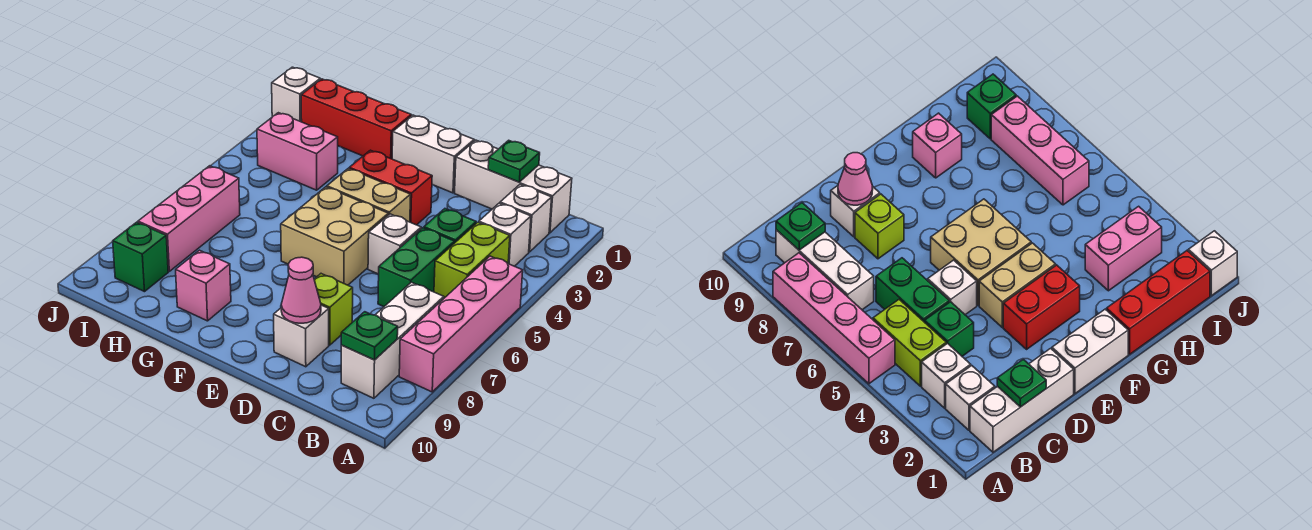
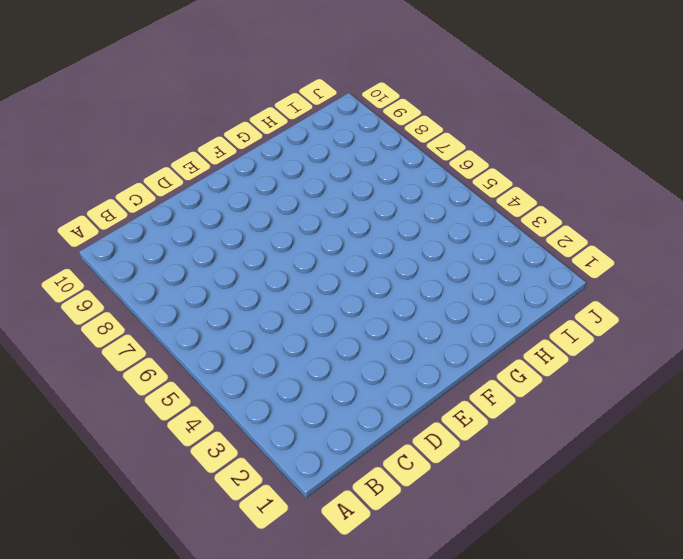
none -> pink 1x4 brick [399,256,523,392]
none -> white 1x3 brick [455,140,572,233]
none -> white 1x1 brick [500,184,552,252]

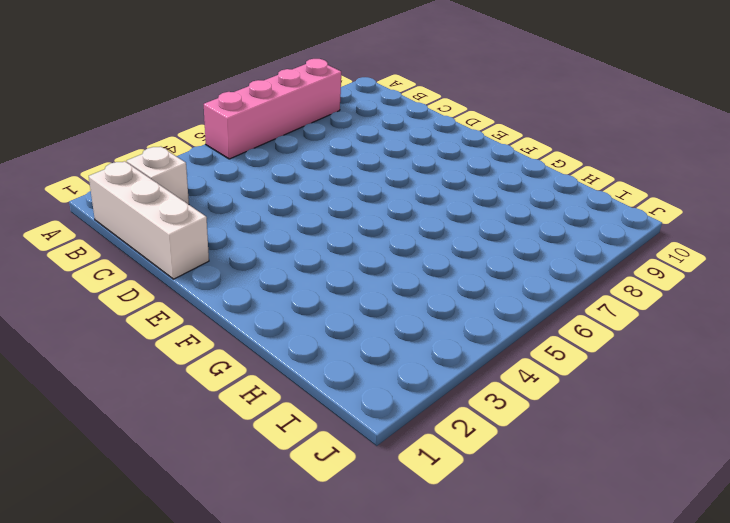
none -> white 1x1 brick [479,203,531,266]
none -> lime 1x2 brick [434,222,510,298]
none -> white 1x3 brick [341,282,444,398]

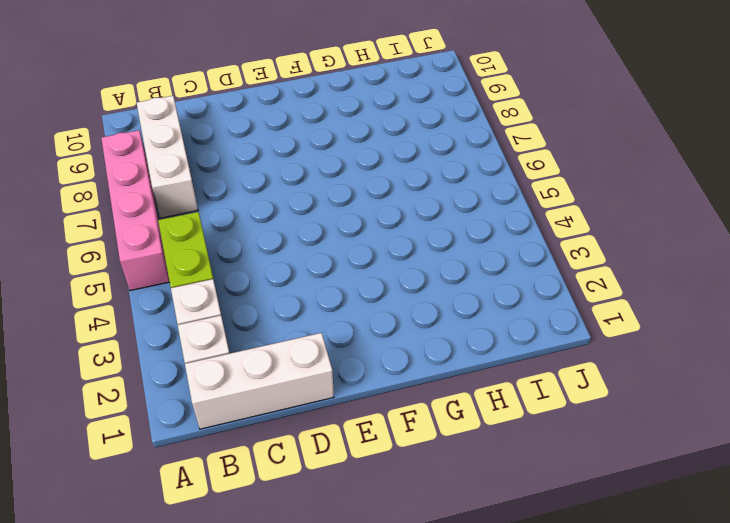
none -> green 1x1 brick [424,209,476,242]
none -> green 1x2 brick [378,228,455,307]
none -> white 1x1 brick [368,214,421,274]

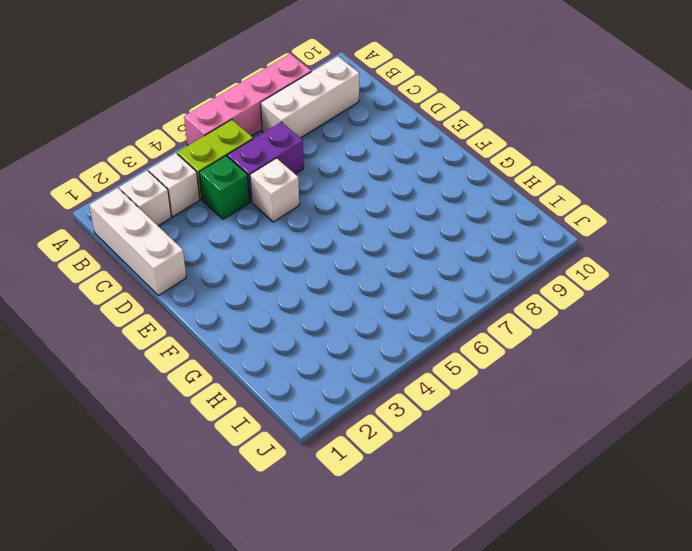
purple 1x2 brick [228,122,304,202] -> green 1x2 brick [378,228,455,307]
none -> lime 1x1 brick [314,274,353,345]
none -> white 1x1 brick [274,305,329,367]
none -> white 1x2 brick [392,115,474,193]

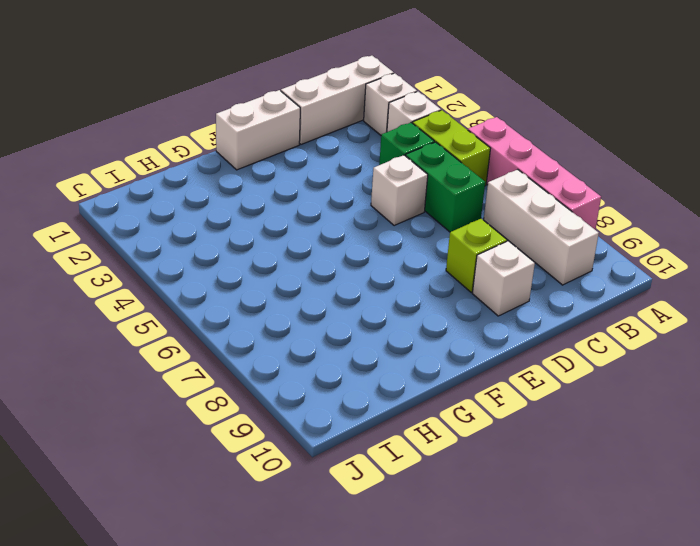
none -> red 1x2 brick [349,150,432,225]
none -> tan 1x2 brick [327,168,411,222]
none -> tan 2x2 brick [281,187,388,285]

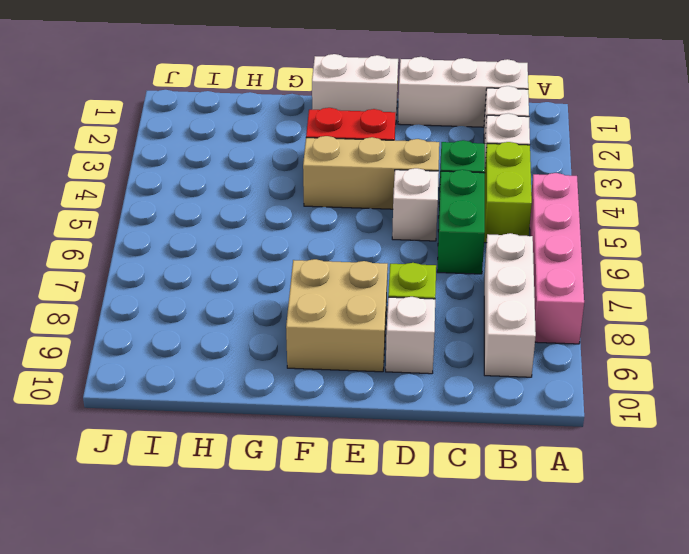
tan 1x3 brick [303,136,439,209] -> tan 1x2 brick [327,168,411,222]
tan 2x2 brick [286,259,388,372] -> tan 2x2 brick moved to [281,187,388,285]
none -> red 1x3 brick [301,79,411,159]
none -> pink 1x1 brick [176,250,231,321]
none -> pink 1x2 brick [257,113,338,190]

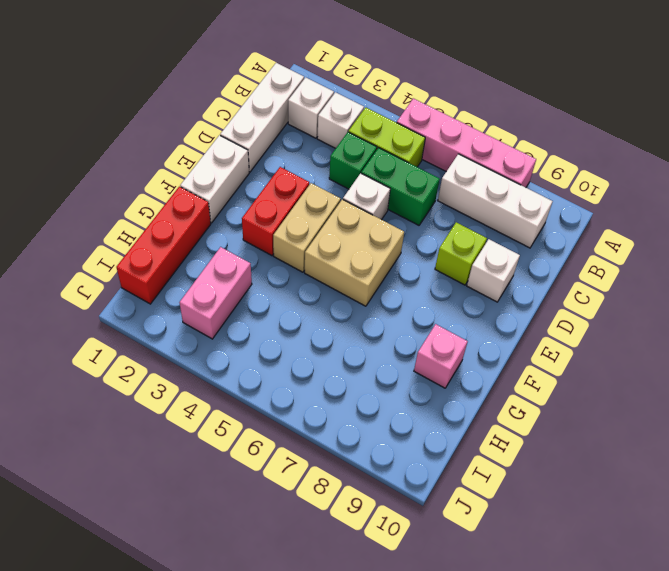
none -> pink 1x3 brick [138,166,240,271]
none -> green 1x1 brick [113,222,168,292]
none -> white 1x1 brick [272,67,320,122]

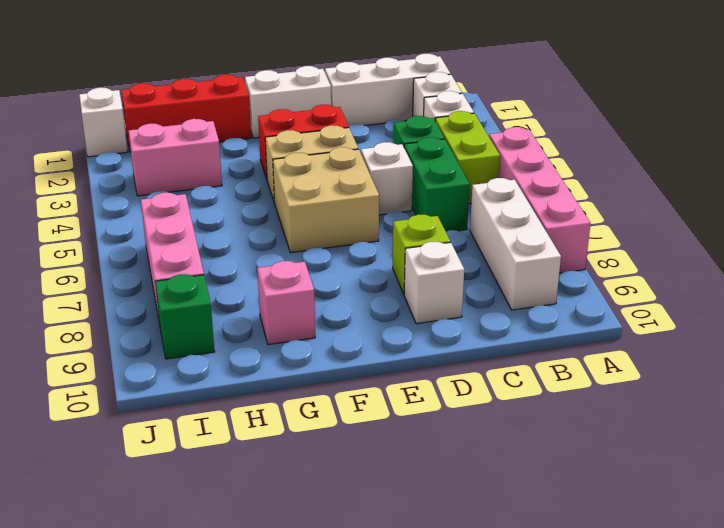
none -> green 1x1 plate [341,312,398,360]
none -> green 1x1 plate [488,140,540,182]
none -> pink 1x1 cone [281,257,321,323]

